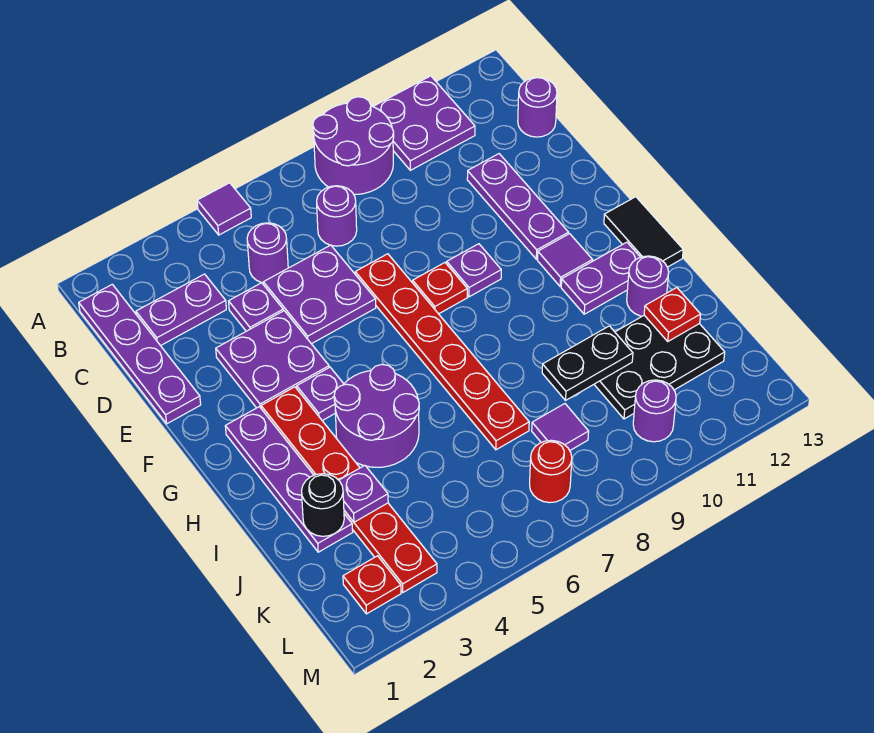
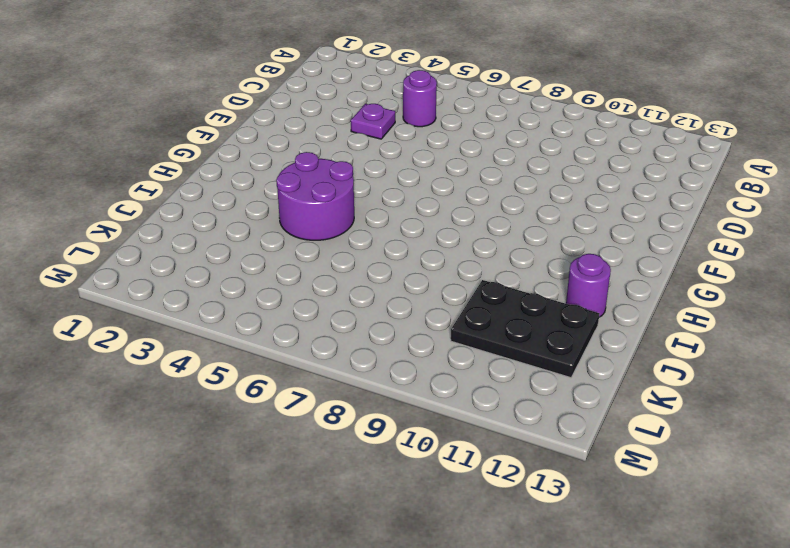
none -> purple 1x1 tile [197,183,251,235]
none -> purple 2x2 round brick [313,97,394,195]
none -> purple 2x2 plate [373,76,475,170]
none -> purple 1x4 plate [79,284,201,424]

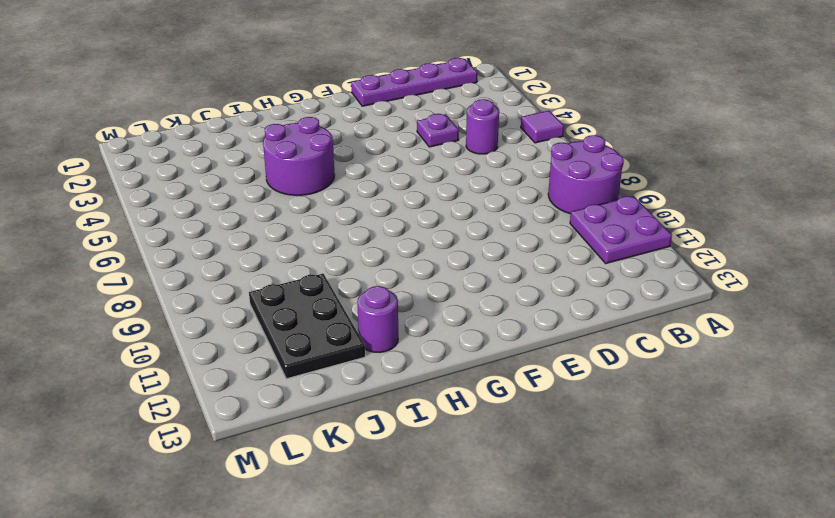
none -> purple 1x2 plate [136,274,226,346]
none -> purple 1x1 round brick [317,186,357,246]
none -> purple 1x1 round brick [518,77,557,137]
none -> purple 2x2 plate [263,245,376,344]

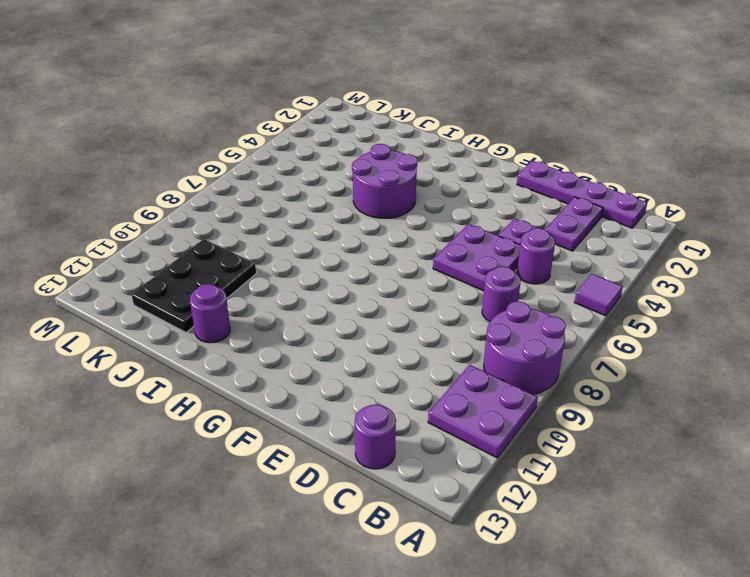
none -> purple 1x3 plate [467,154,568,259]
none -> purple 2x2 plate [216,311,329,408]
none -> red 1x6 plate [355,254,529,450]
none -> red 1x1 plate [413,263,467,314]

